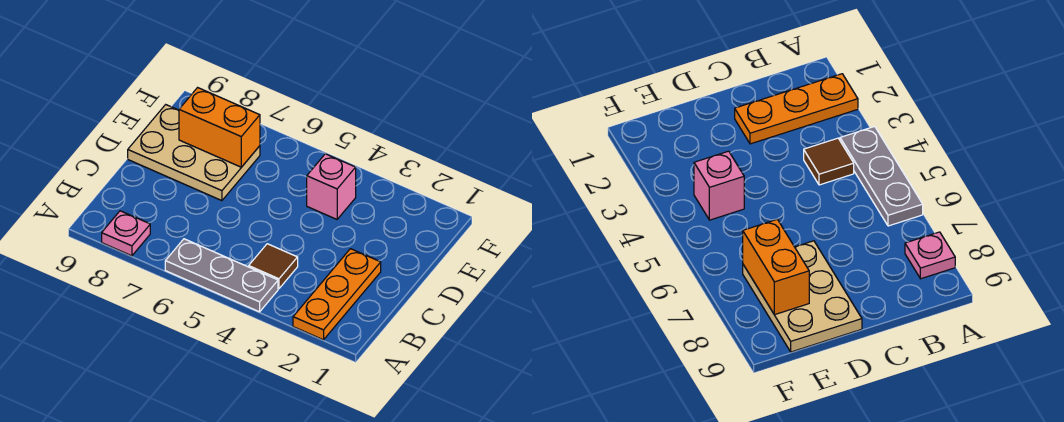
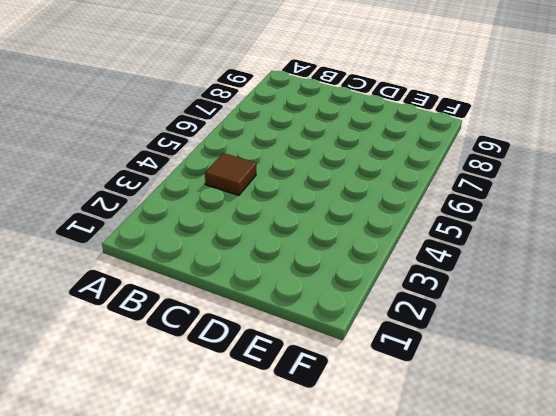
none -> orange 1x3 plate [293,249,381,340]
none -> grey 1x3 plate [165,239,278,312]

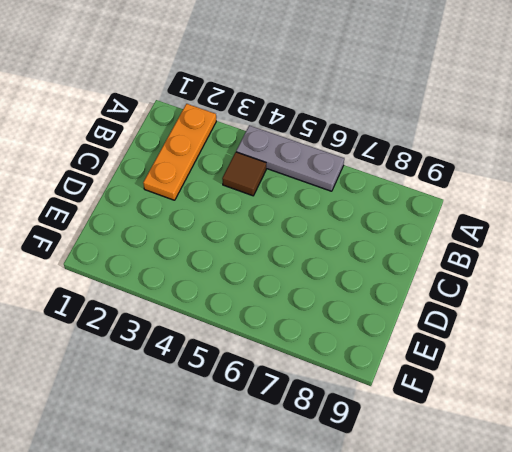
none -> pink 1x1 plate [102,211,150,256]
none -> tan 2x3 plate [128,105,260,201]

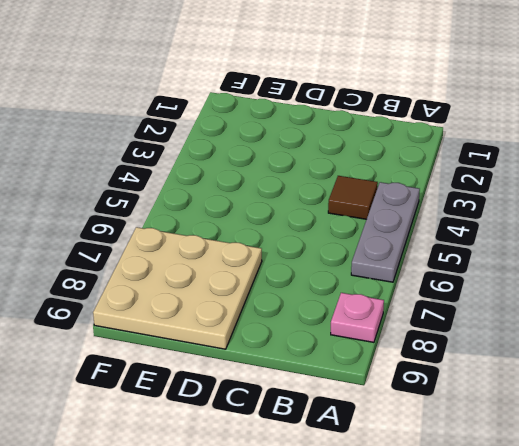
tan 3x3 plate [93,227,262,349] -> tan 2x3 plate [128,105,260,201]
none -> orange 1x3 plate [293,249,381,340]
none -> pink 1x1 brick [307,154,356,219]

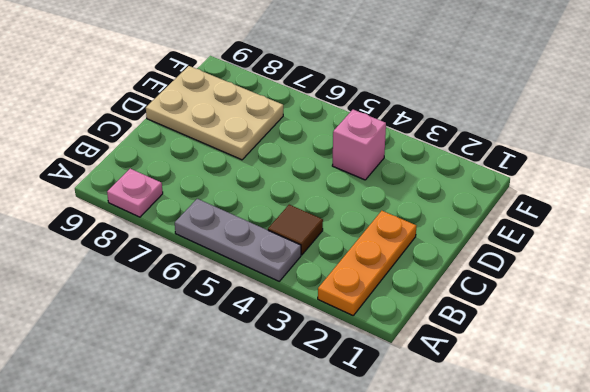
none -> orange 1x2 brick [179,88,260,167]

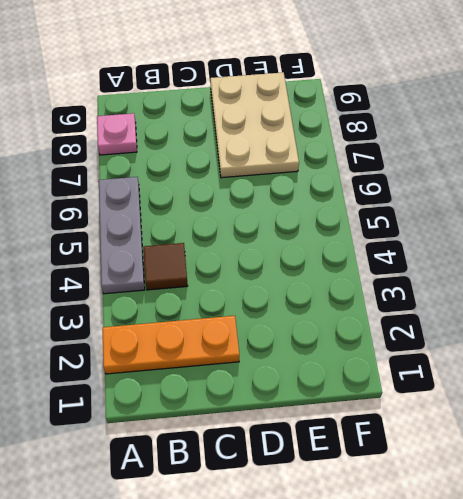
none -> pink 1x1 brick [307,154,356,219]
none -> orange 1x2 brick [179,88,260,167]

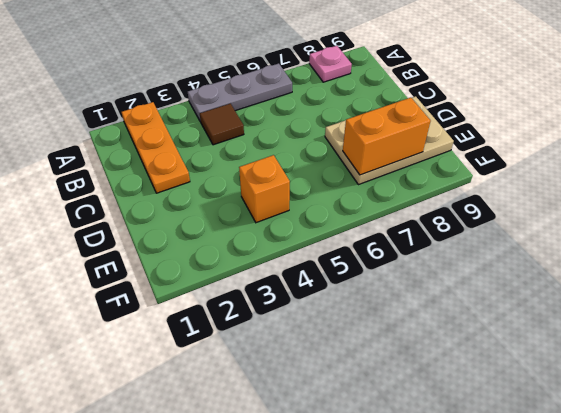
orange 1x1 brick [239,155,290,223] -> pink 1x1 brick [307,154,356,219]

